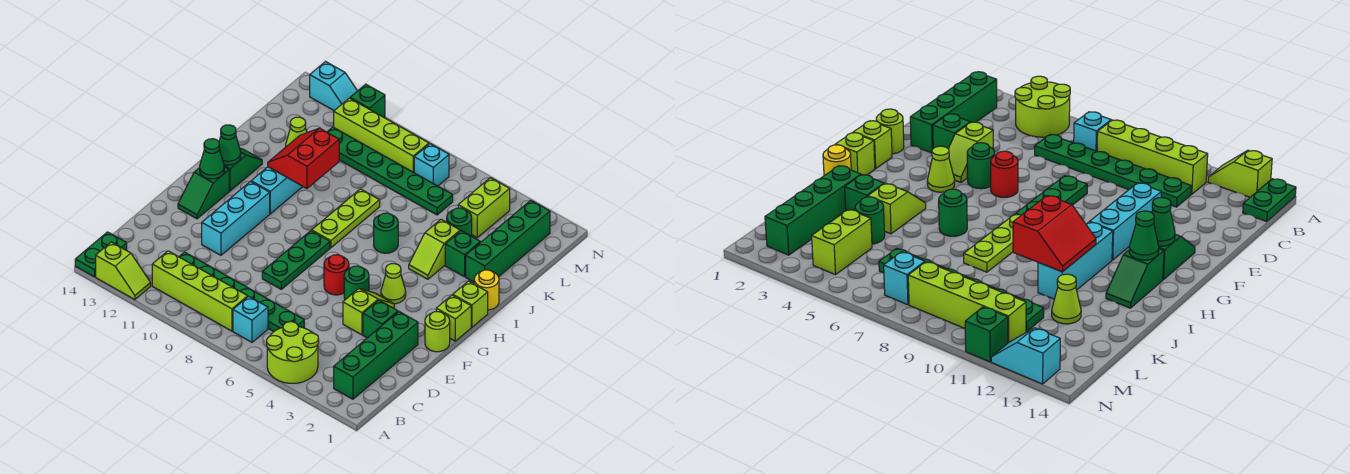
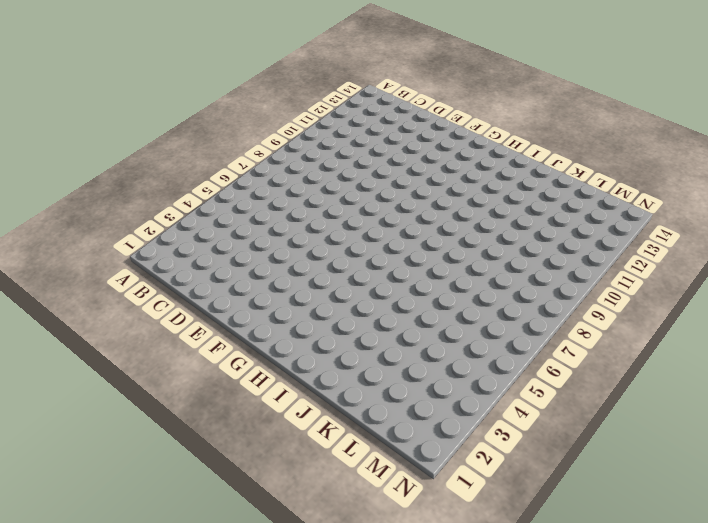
none -> lime 2x2 round brick [267,322,319,383]
none -> lime 1x2 slope [96,242,151,300]
none -> green 1x2 plate [75,232,127,277]
none -> green 1x4 brick [334,312,418,399]

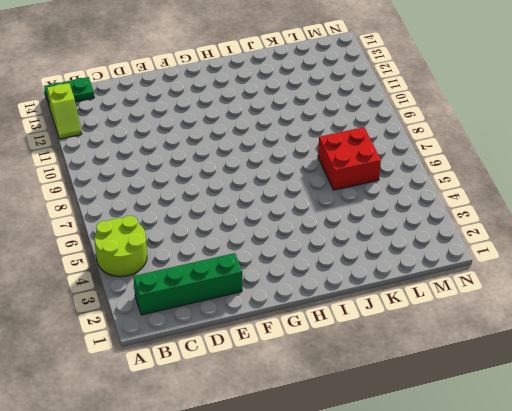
red 2x2 brick [318,127,381,190] -> green 1x6 plate [327,127,453,215]
none -> cyan 1x1 brick [233,296,268,342]
none -> lime 1x4 brick [152,251,248,331]
none -> green 1x6 plate [179,252,304,332]
none -> green 1x1 brick [363,300,398,338]

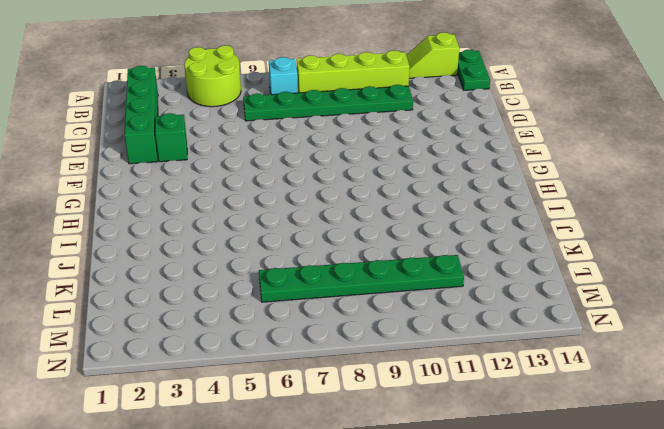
none -> lime 1x2 slope [343,289,394,335]
none -> green 1x3 plate [262,231,330,289]
none -> cyan 1x3 brick [202,182,270,255]
none -> lime 1x1 round brick [425,312,450,352]

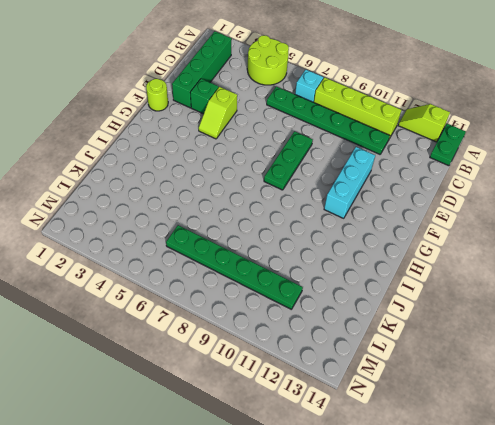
none -> green 1x1 round brick [344,266,369,300]
none -> red 1x1 round brick [324,255,349,295]
none -> green 1x2 slope [178,167,229,219]
none -> lime 1x1 brick [436,295,471,341]

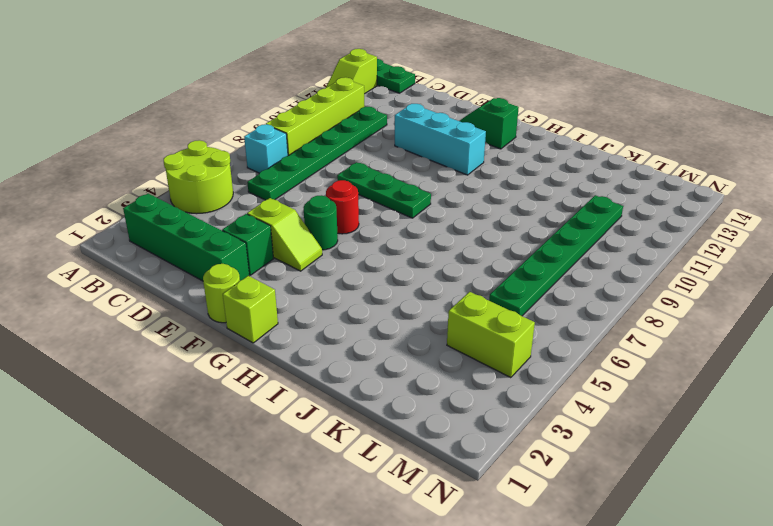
none -> lime 1x1 cone [381,264,406,304]
none -> lime 1x1 brick [453,281,488,327]
none -> lime 1x3 plate [312,189,380,248]
none -> cyan 1x3 brick [251,167,303,214]

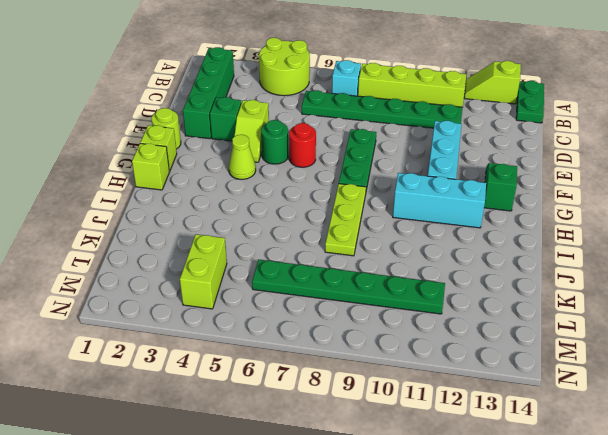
cyan 1x3 brick [393,173,486,228] -> cyan 1x3 brick turned to [251,167,303,214]
none -> green 1x2 slope [224,148,262,191]
none -> yellow 1x1 round brick [474,270,499,310]
none -> lime 1x2 slope [409,220,460,279]
none -> green 1x1 round brick [374,213,398,253]

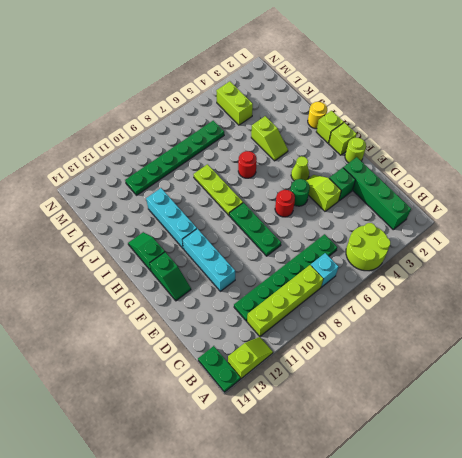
red 1x1 round brick [238,151,257,178] -> green 1x1 round brick [374,213,398,253]
none -> green 1x4 brick [466,200,550,282]
none -> green 1x1 brick [445,231,480,277]
none -> green 1x1 round brick [447,208,472,236]
none -> lime 1x1 cone [286,117,307,147]

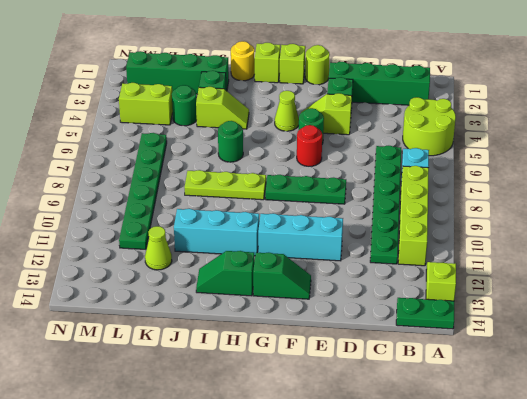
none -> cyan 1x1 brick [414,144,449,186]
none -> lime 1x4 brick [334,98,429,172]
none -> green 1x1 brick [350,84,385,118]
none -> cyan 1x2 slope [310,62,357,111]

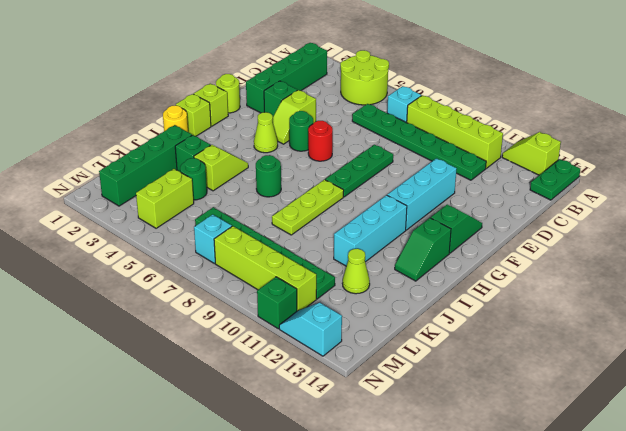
none -> green 1x1 cone [200,139,224,179]
none -> green 1x1 cone [219,125,241,165]
none -> red 2x2 slope [268,128,339,188]

